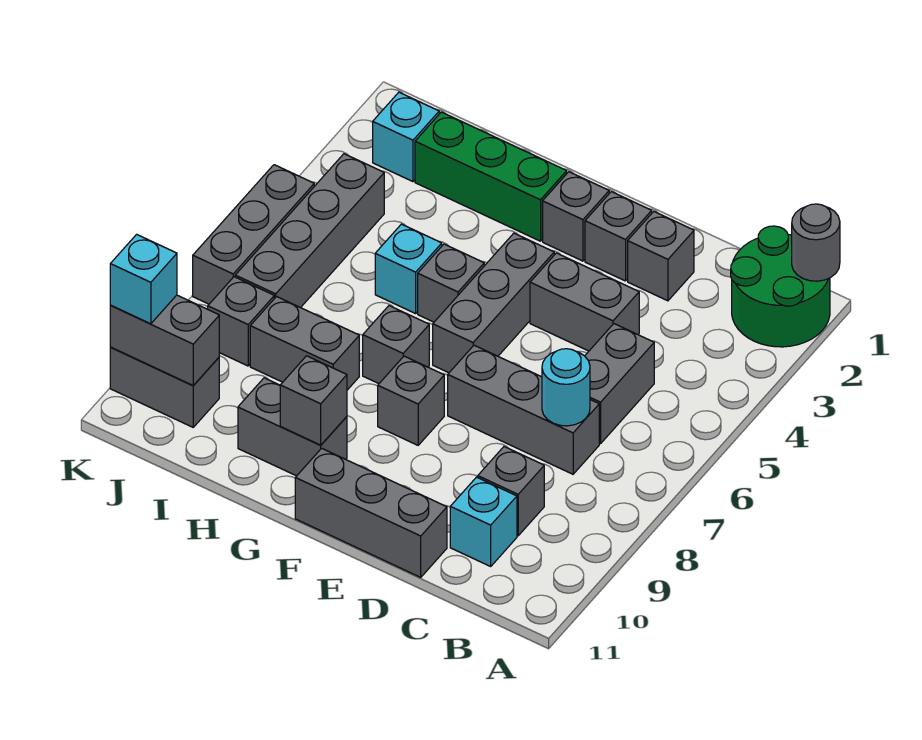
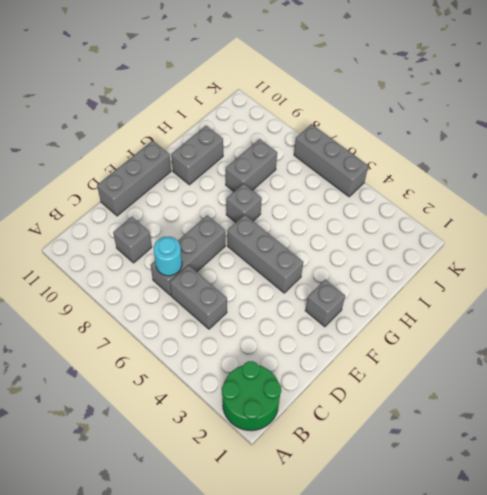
none -> cyan 1x1 brick [450,477,517,566]
none -> grey 1x1 brick [628,212,694,301]
none -> grey 1x2 brick [530,253,639,351]

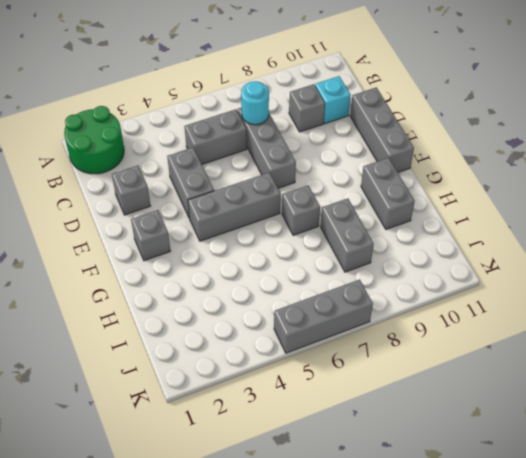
none -> grey 1x1 brick [585,192,652,281]
none -> grey 1x1 brick [378,356,444,445]
none -> green 1x3 brick [415,112,567,241]

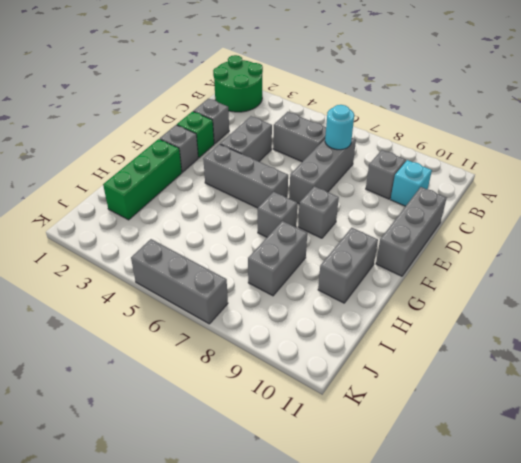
green 1x1 brick [177,111,214,158] -> grey 1x1 brick [585,192,652,281]
none -> grey 1x1 brick [418,244,484,322]
none -> cyan 1x1 brick [375,224,442,314]
none -> cyan 1x1 brick [373,92,439,182]

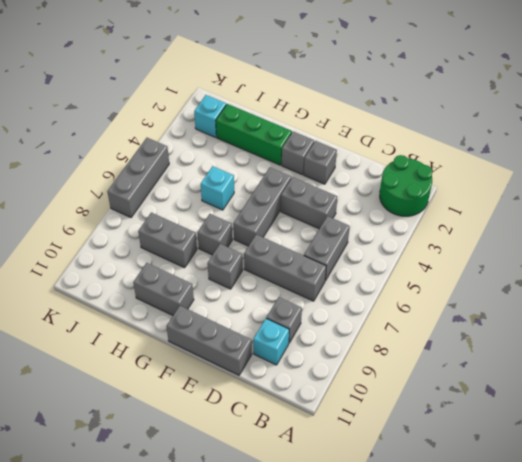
none -> grey 1x1 brick [628,212,694,301]
none -> grey 1x1 brick [418,244,484,322]
none -> grey 1x4 brick [235,154,384,308]

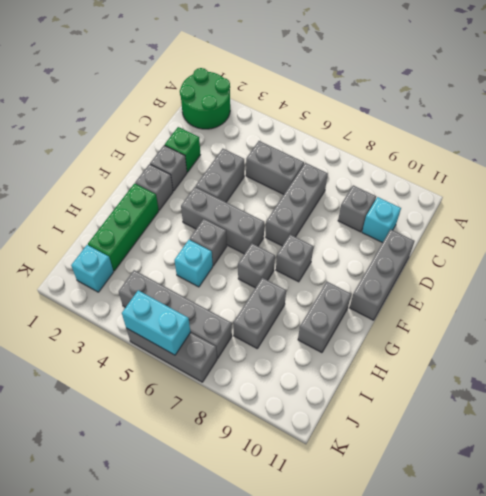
green 1x1 brick [165,127,200,172] -> grey 1x1 brick [628,212,694,301]
cyan 1x2 brick [122,290,191,355] -> none
none -> grey 1x1 brick [208,277,274,366]
none -> grey 1x2 brick [110,347,219,427]
none -> grey 1x1 round brick [792,204,840,281]

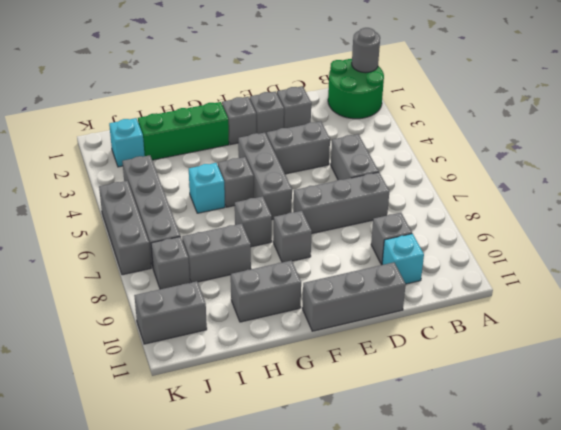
none -> cyan 1x1 round brick [542,349,590,426]
none -> grey 1x1 brick [280,356,347,445]
none -> grey 1x2 brick [110,295,219,386]

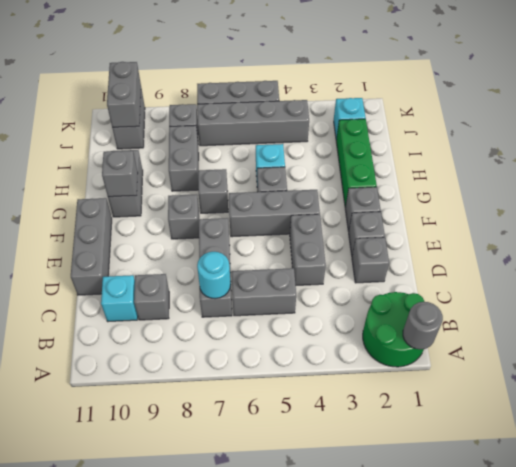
none -> cyan 1x1 brick [110,234,177,324]

